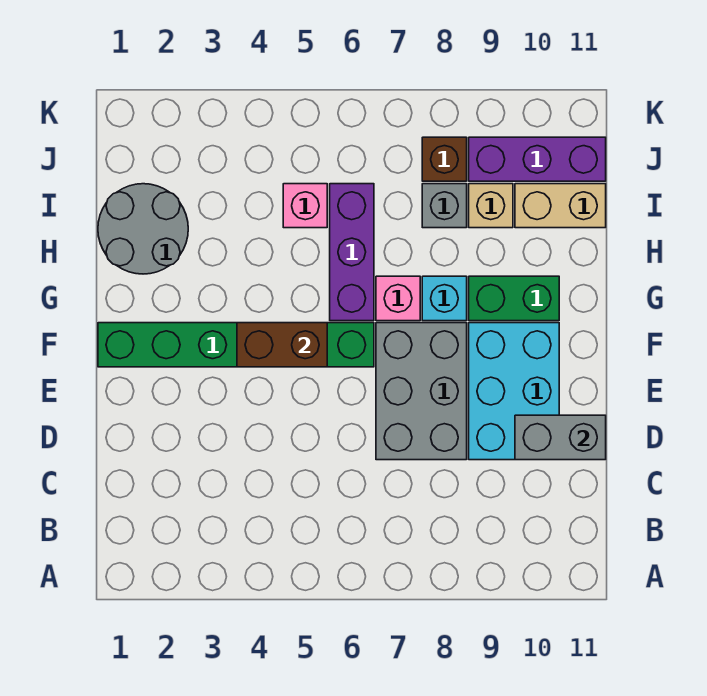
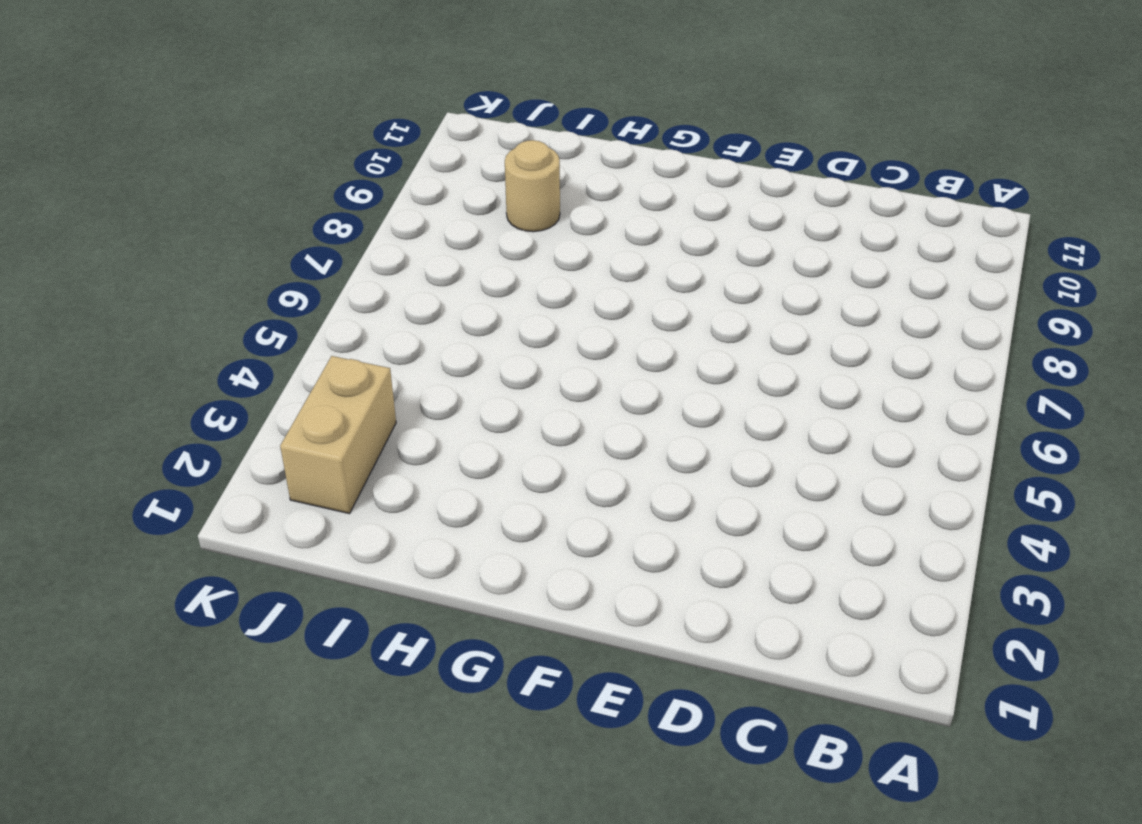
tan 1x1 round brick [505,140,560,232] -> tan 1x1 brick [469,184,513,228]
tan 1x2 brick [280,356,396,514] -> tan 1x2 brick moved to [515,184,606,228]
none -> grey 2x3 brick [376,323,467,460]
none -> cyan 2x3 brick [469,323,559,460]
none -> green 1x6 brick [98,323,374,367]

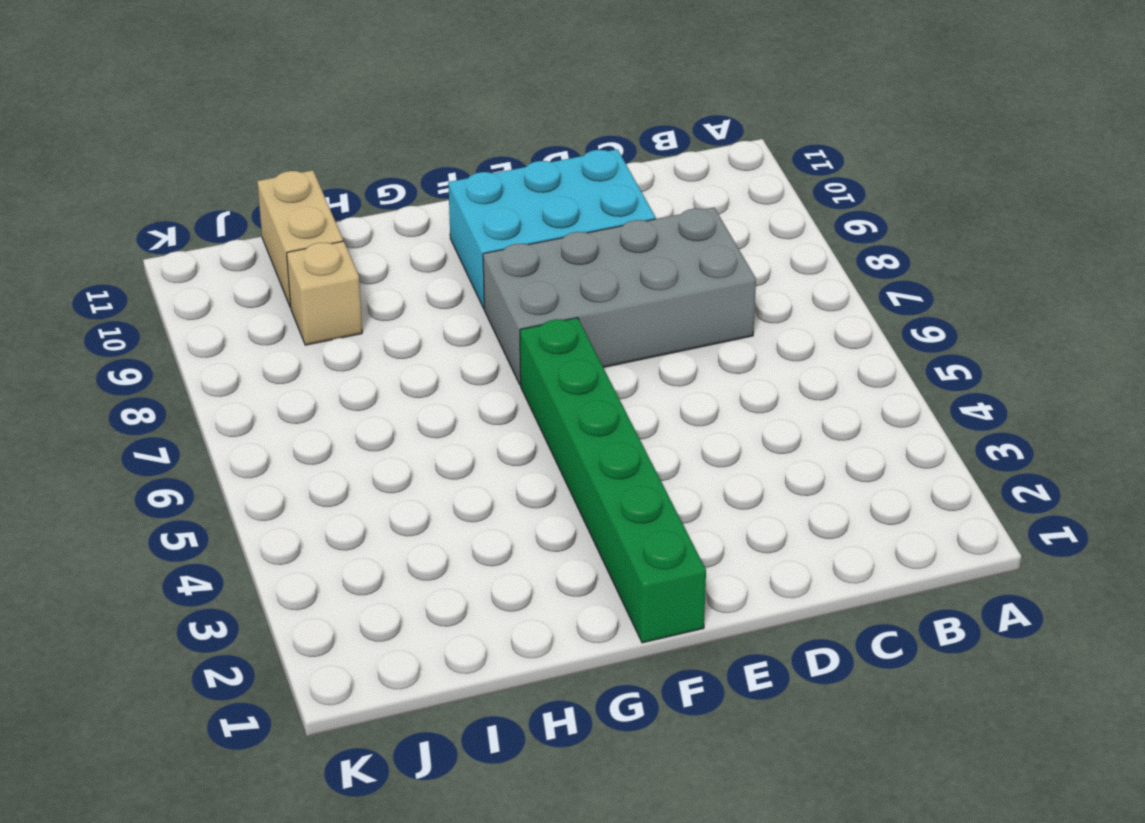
grey 2x4 brick [483,208,756,385] -> grey 2x3 brick [376,323,467,460]
none -> purple 1x3 brick [330,184,374,321]
none -> pink 1x1 brick [376,276,420,321]
none -> cyan 1x1 brick [422,276,467,321]

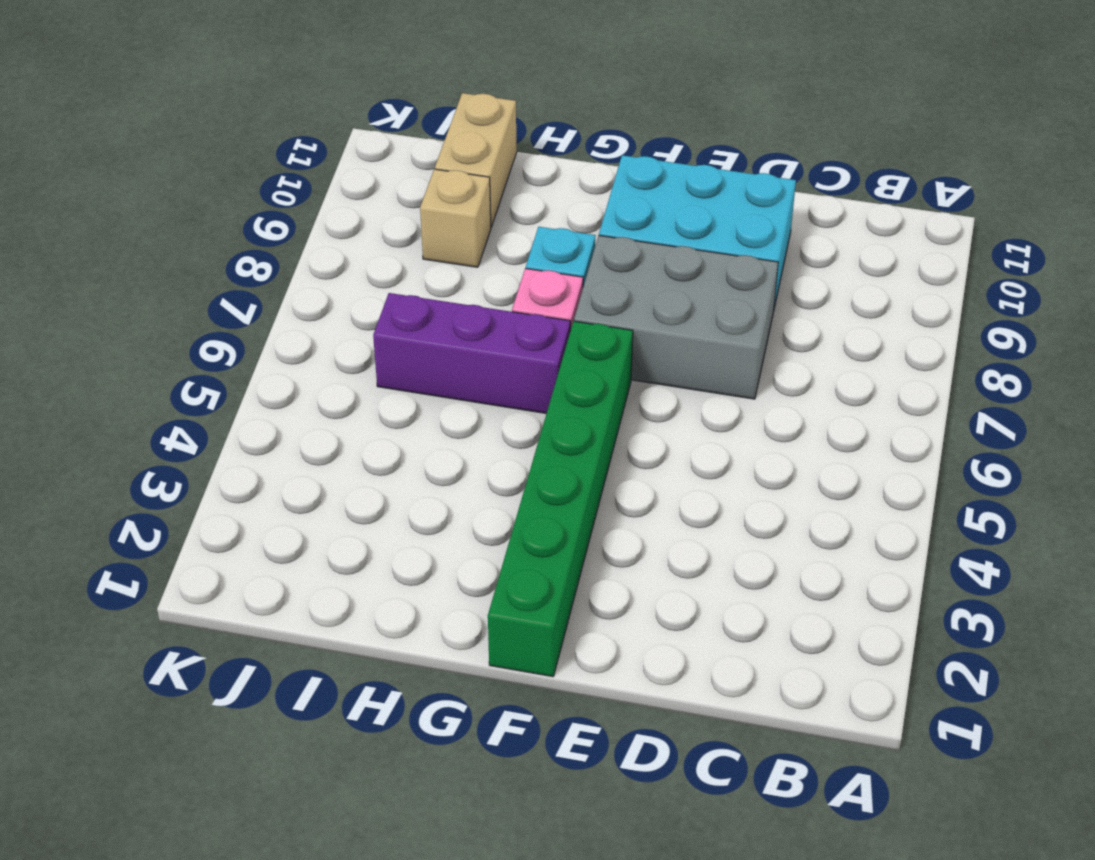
none -> green 1x2 brick [469,276,559,321]
none -> grey 2x2 round brick [98,184,188,274]
none -> pink 1x1 brick [283,184,327,228]

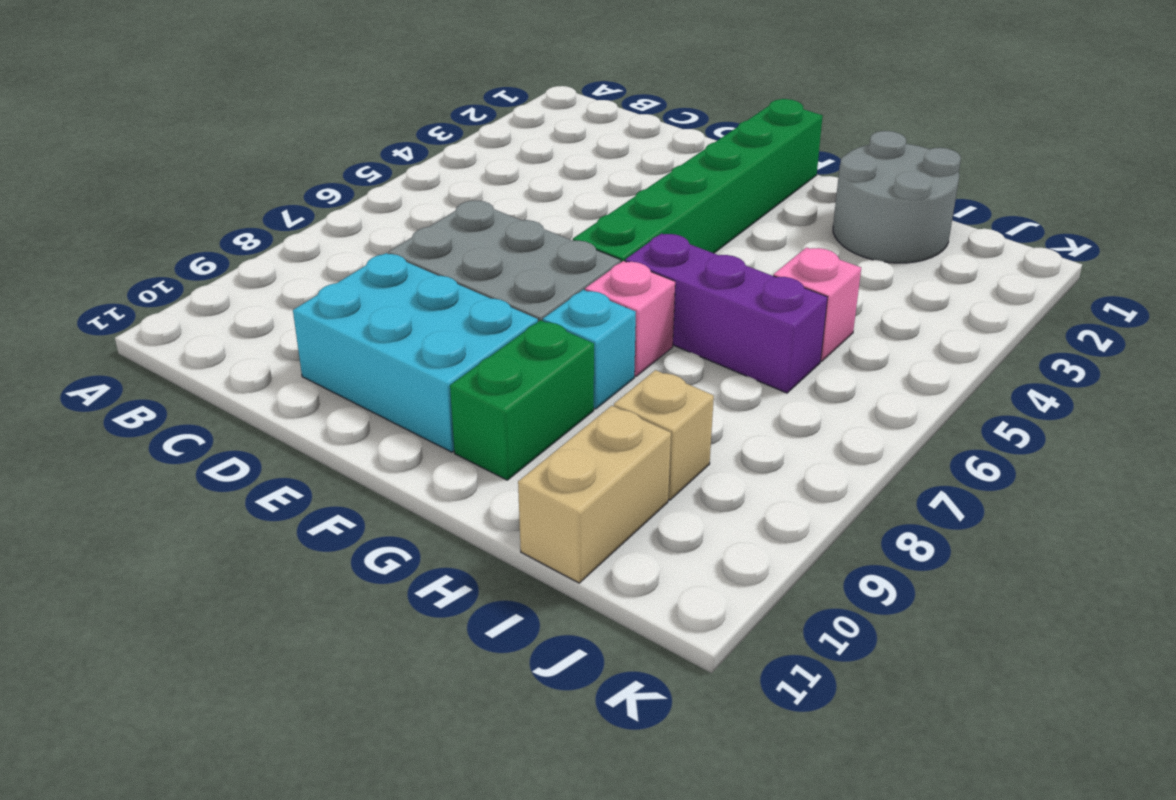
none -> grey 1x1 brick [422,184,467,228]
none -> brown 1x1 brick [422,137,467,181]
none -> purple 1x3 brick [469,137,606,181]

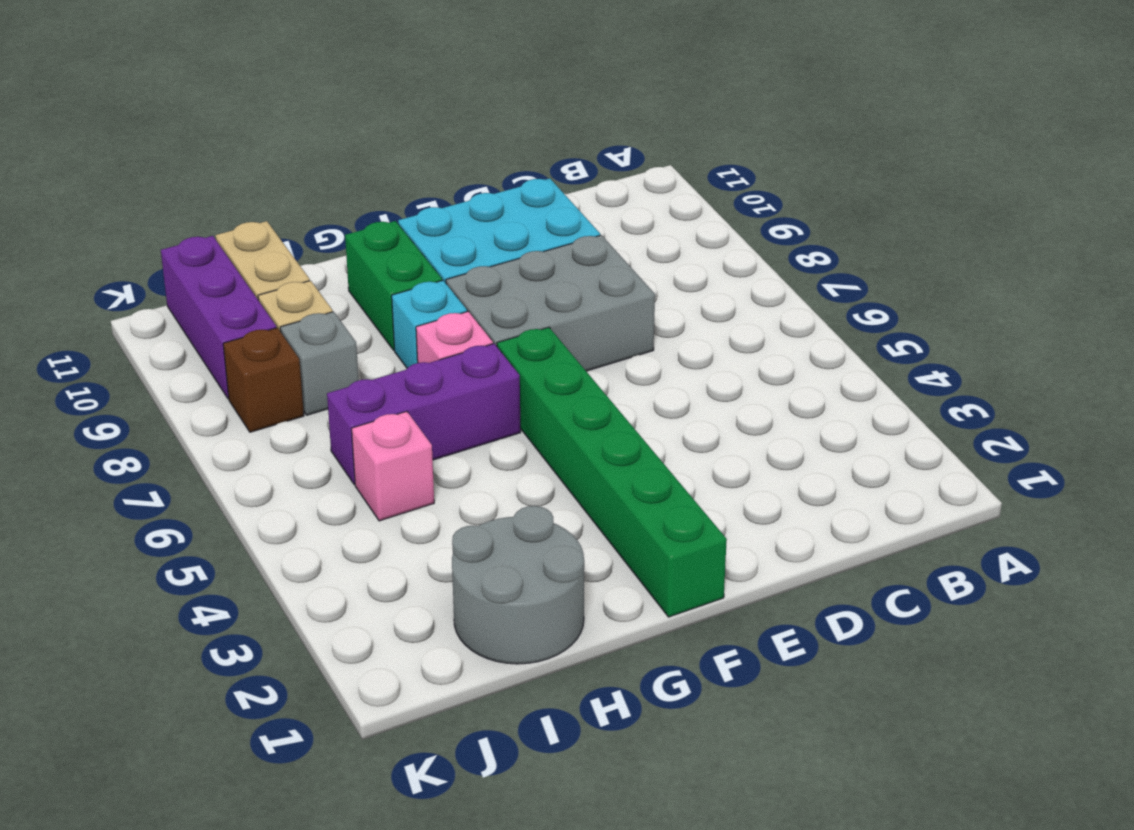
none -> grey 1x2 brick [515,415,606,460]
none -> brown 1x2 brick [237,323,327,367]

